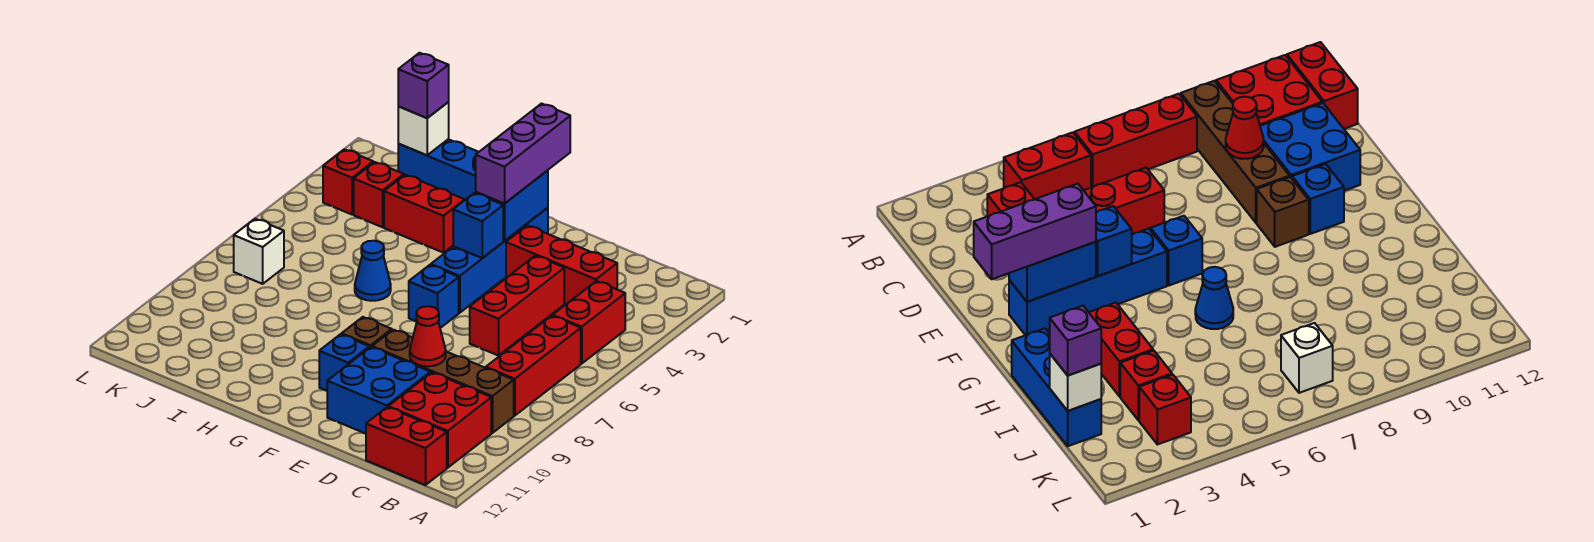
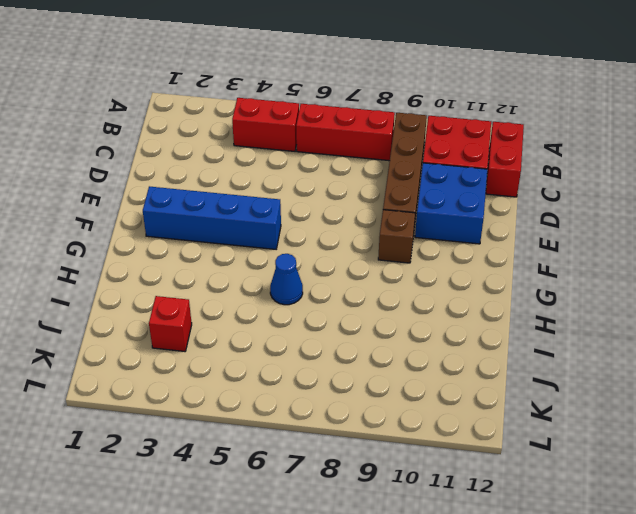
none -> red 1x3 brick [506,226,617,304]
none -> red 1x3 brick [470,256,564,356]
none -> blue 1x1 brick [409,265,459,328]

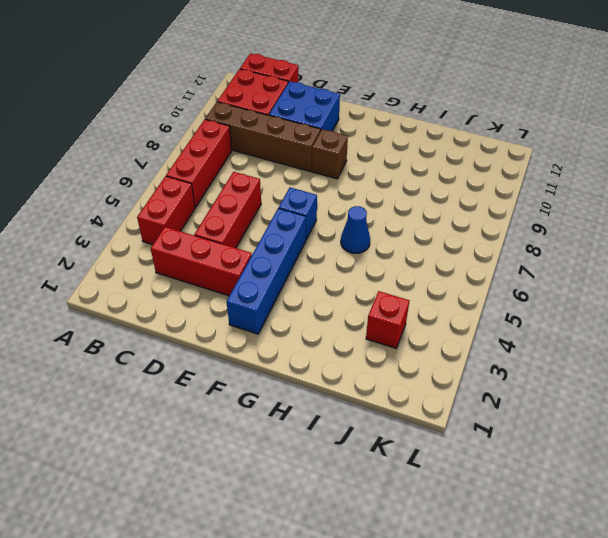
none -> blue 1x1 brick [319,334,369,391]
none -> blue 1x3 brick [398,139,478,200]
none -> red 1x2 brick [384,175,465,253]

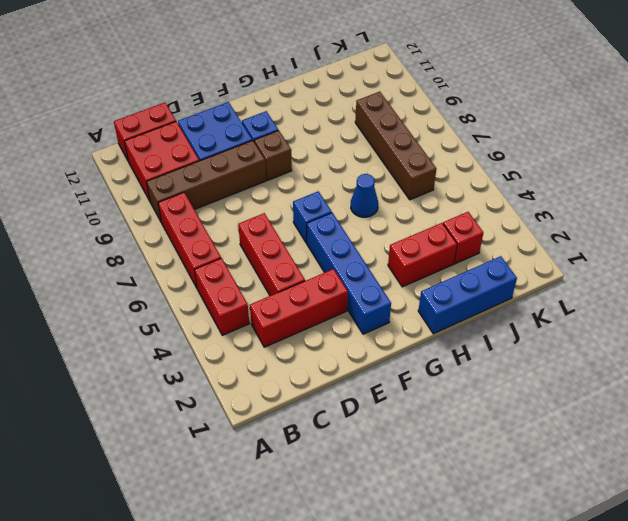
brown 1x4 brick [355,92,436,200] -> none
none -> red 1x1 brick [323,149,373,214]
none -> white 1x1 brick [234,219,284,284]
none -> red 1x1 cone [410,306,446,366]

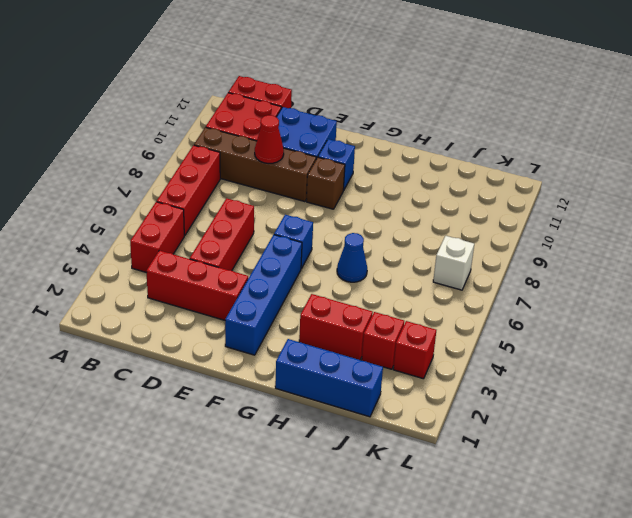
none -> blue 1x2 brick [476,170,548,241]
none -> blue 1x1 brick [453,193,503,258]
none -> white 1x1 brick [398,102,449,155]

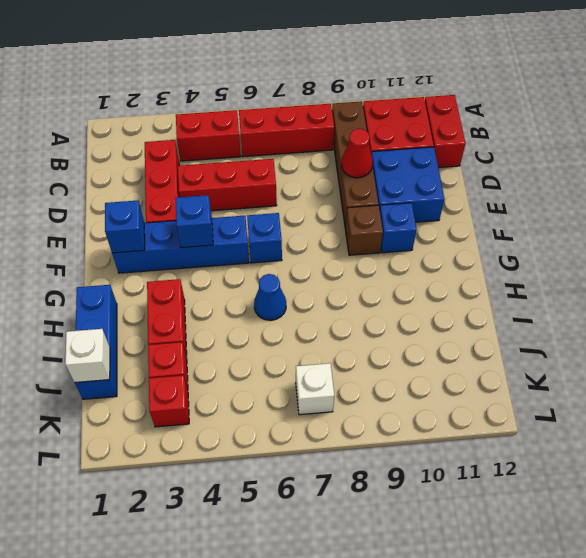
blue 1x1 brick [105,200,145,253] -> blue 1x2 brick [476,170,548,241]
none -> purple 1x3 brick [476,104,570,204]
none -> purple 1x1 brick [398,53,449,118]

